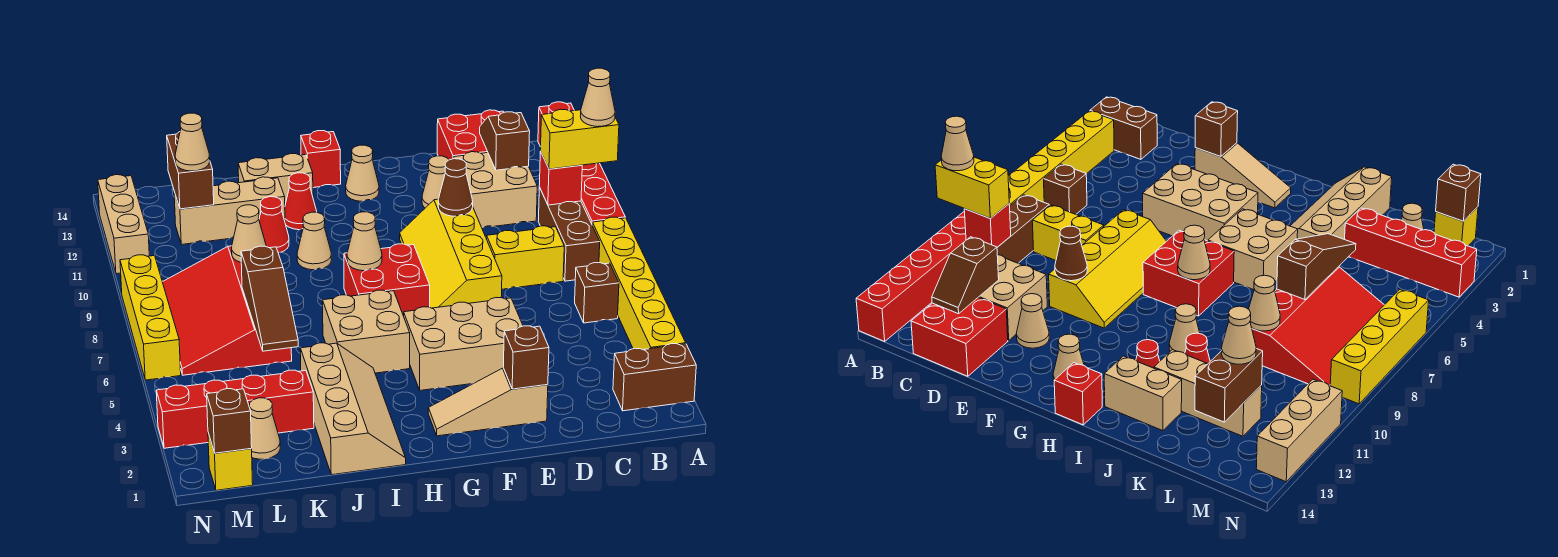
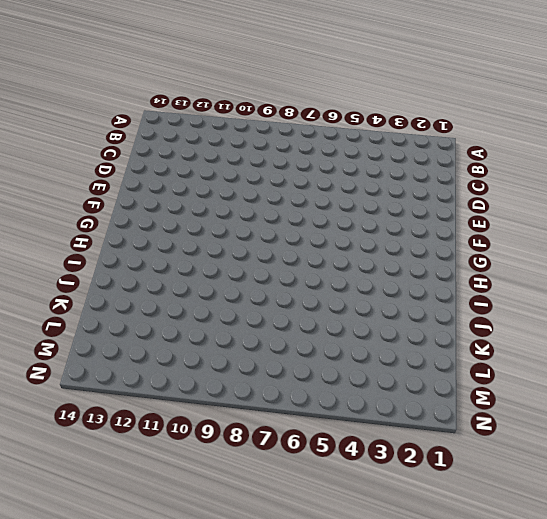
none -> brown 1x2 brick [613,344,696,411]
none -> yellow 1x6 brick [592,217,686,350]
none -> red 1x6 brick [538,102,625,224]
none -> brown 1x1 brick [575,263,619,323]

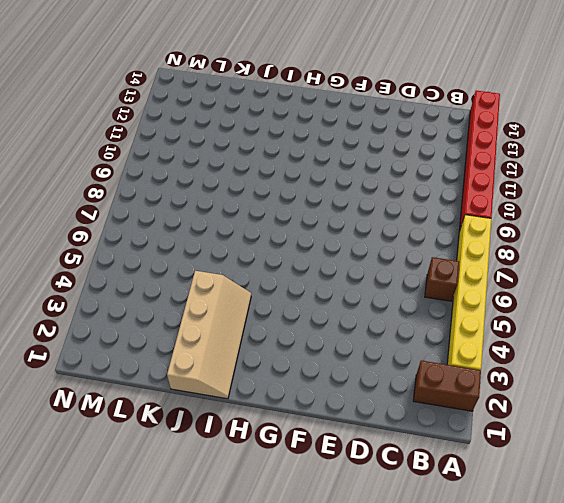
none -> brown 1x3 brick [538,187,600,281]
none -> yellow 1x2 brick [487,226,564,289]
none -> tan 2x2 brick [453,152,537,228]
none -> red 2x2 brick [437,110,504,160]

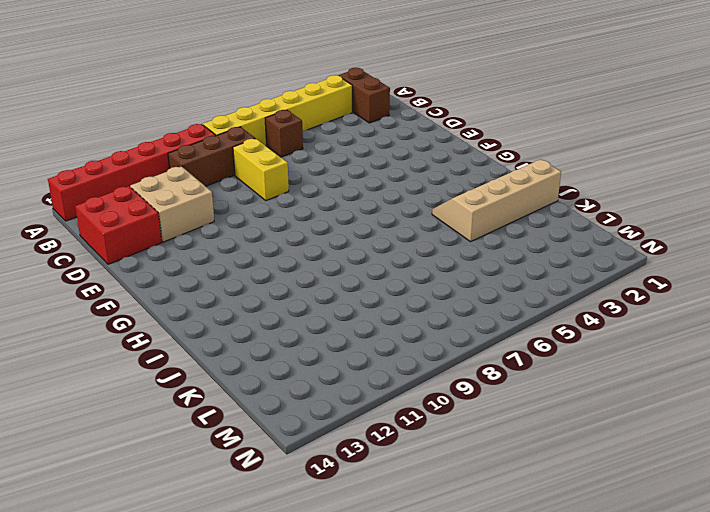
none -> tan 1x3 slope [428,368,548,436]
none -> tan 2x3 brick [404,298,523,390]
none -> yellow 2x4 slope [400,199,502,308]
none -> tan 1x1 cone [422,156,449,208]

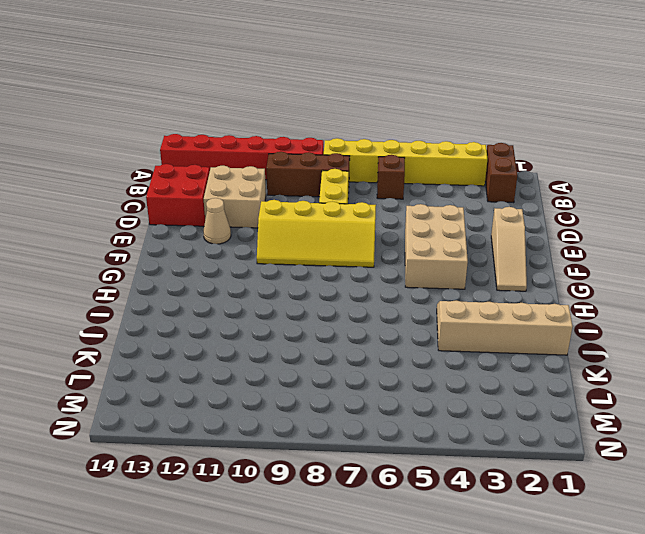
none -> red 2x2 brick [344,244,430,316]
none -> tan 1x1 cone [346,145,379,201]
none -> tan 2x2 brick [323,290,410,373]
none -> red 1x1 brick [301,131,341,188]

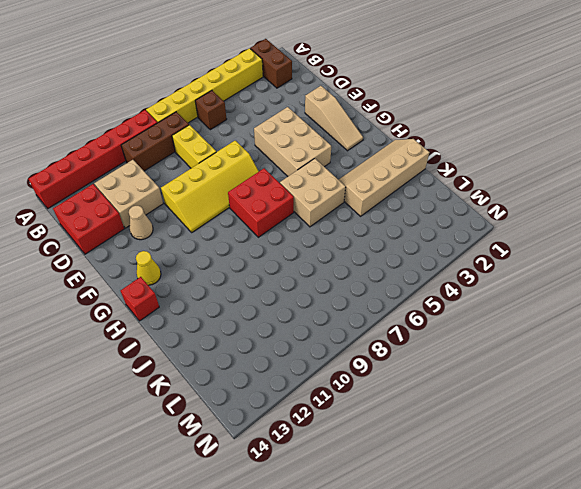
yellow 1x1 cone [136,251,161,285] -> tan 1x1 cone [346,145,379,201]
none -> tan 1x1 cone [297,212,331,270]
none -> red 1x1 cone [285,173,317,230]
none -> tan 1x2 brick [238,154,313,204]
none -> red 1x1 cone [259,197,289,252]

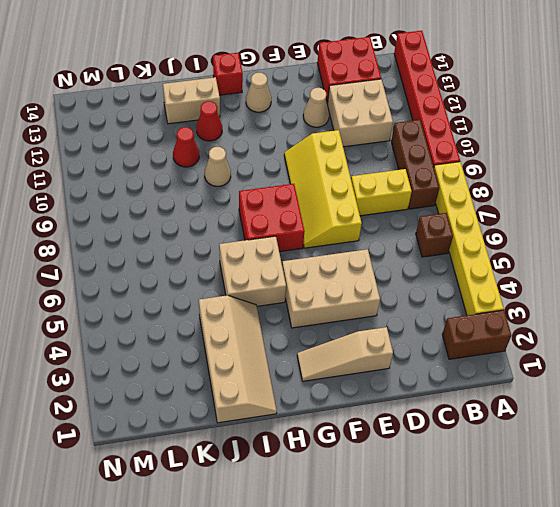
none -> tan 1x3 brick [174,177,285,244]
none -> red 1x4 brick [156,370,314,448]
none -> red 3x4 slope [163,246,292,375]
none -> tan 1x1 cone [249,398,280,459]

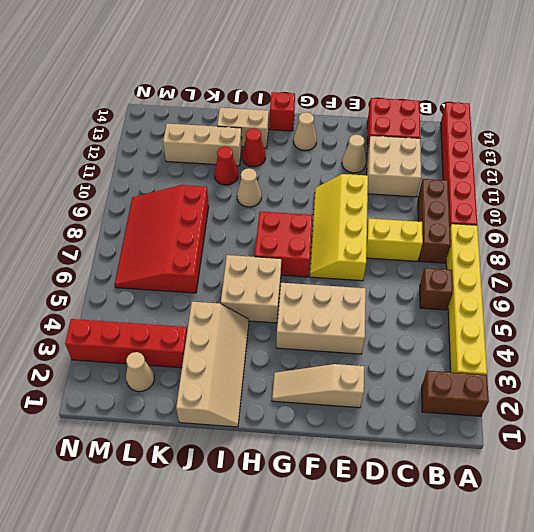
none -> yellow 1x1 brick [208,433,253,490]
none -> yellow 1x4 brick [120,255,181,380]
none -> tan 1x3 brick [98,175,149,274]
none -> red 1x1 brick [539,151,582,205]

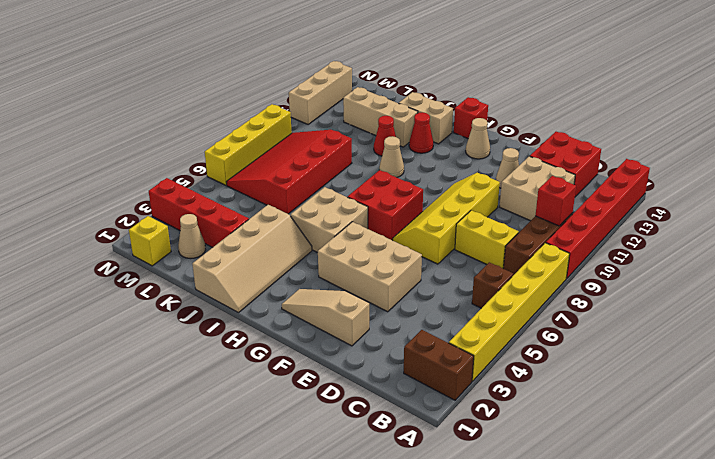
none -> brown 1x2 slope [480,112,530,170]
none -> brown 1x1 brick [503,326,549,389]
none -> brown 1x1 cone [438,159,473,216]
none -> tan 1x1 cone [347,212,382,271]

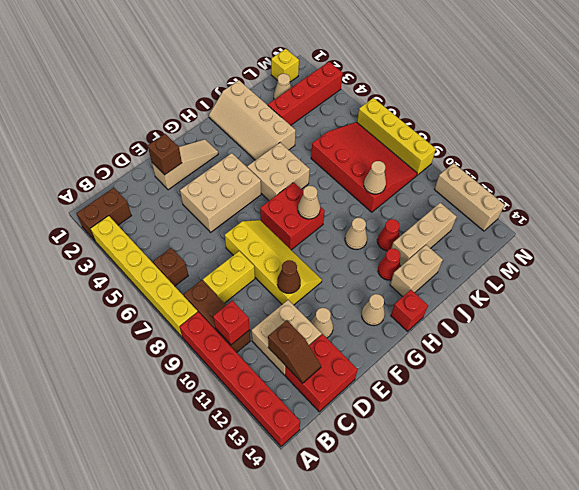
none -> brown 1x3 slope [241,246,298,351]
none -> brown 1x2 brick [167,132,214,209]
none -> brown 1x1 brick [207,389,252,453]
none -> yellow 1x2 brick [540,109,619,169]

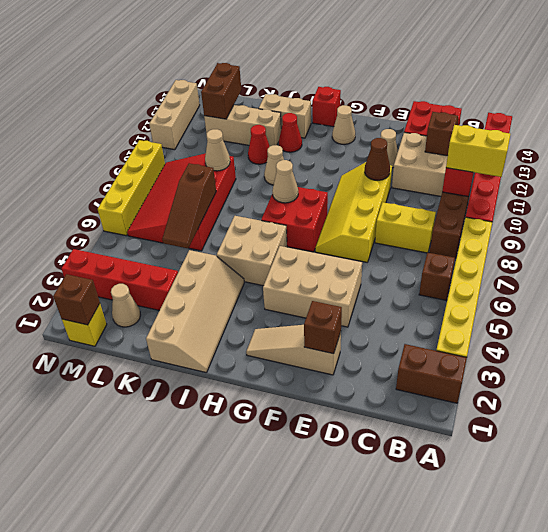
none -> tan 1x1 cone [175,113,210,171]
none -> tan 1x1 cone [580,68,615,127]

